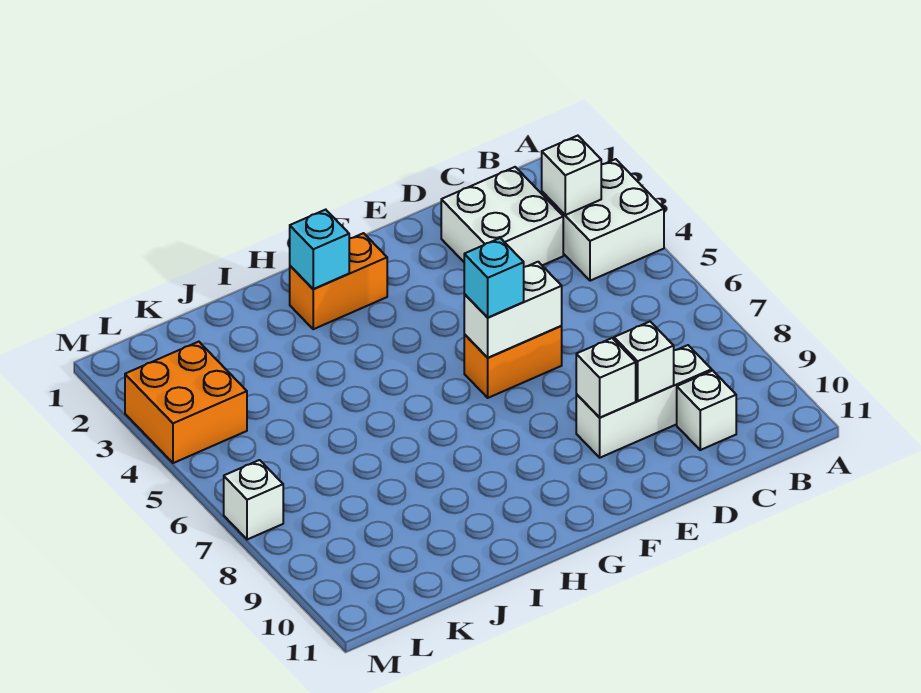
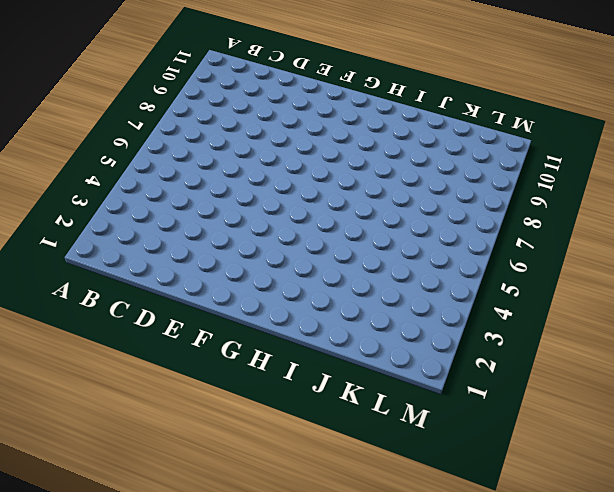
none -> white 2x2 brick [542,159,664,281]
none -> white 2x2 brick [441,167,563,267]
none -> white 1x3 brick [576,345,712,458]

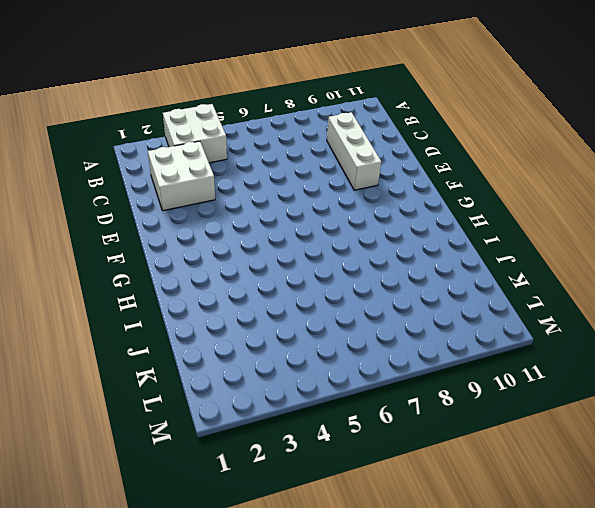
none -> white 1x1 brick [677,371,736,450]
none -> orange 1x2 brick [464,326,562,398]
none -> orange 1x2 brick [290,233,387,329]

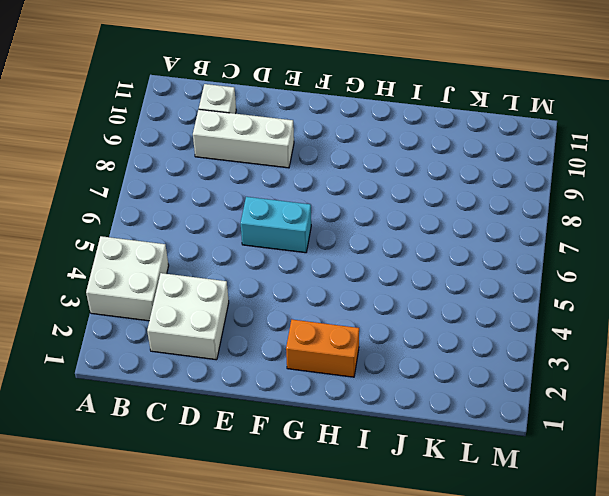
cyan 1x2 brick [241,197,311,253] -> orange 1x2 brick [464,326,562,398]
none -> orange 2x2 brick [125,342,247,463]
none -> white 1x1 brick [224,460,283,540]
none -> white 1x1 brick [542,136,601,215]

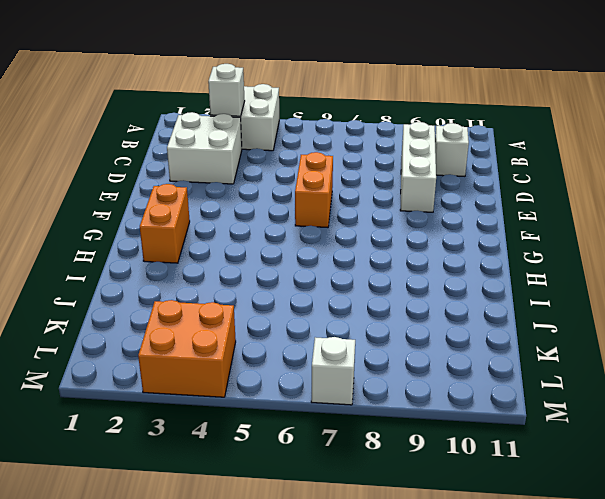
none -> white 1x1 brick [614,322,674,401]
none -> white 1x2 brick [464,262,562,358]
none -> white 1x1 brick [576,338,636,418]

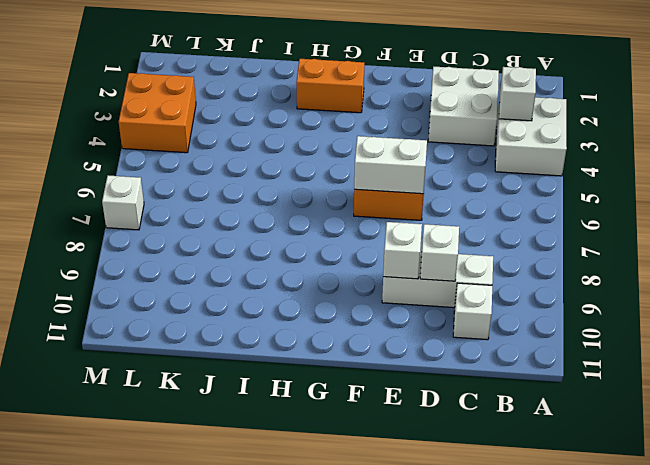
none -> cyan 1x1 brick [290,210,349,289]
none -> cyan 1x1 brick [464,238,524,318]

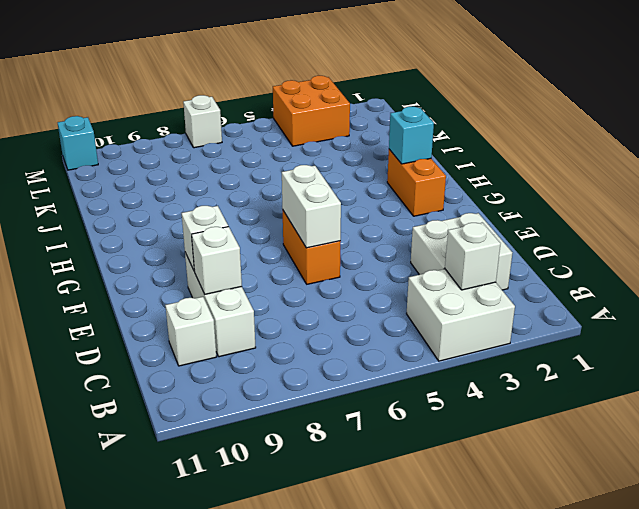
cyan 1x1 brick [58,116,98,170] -> cyan 1x1 brick moved to [464,238,524,318]

